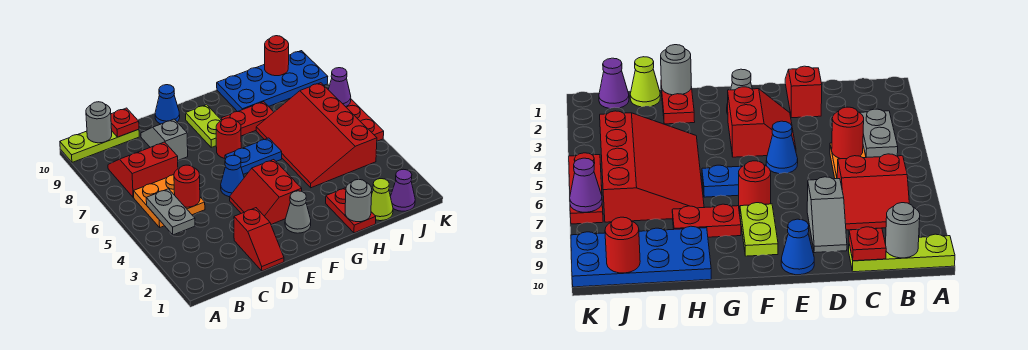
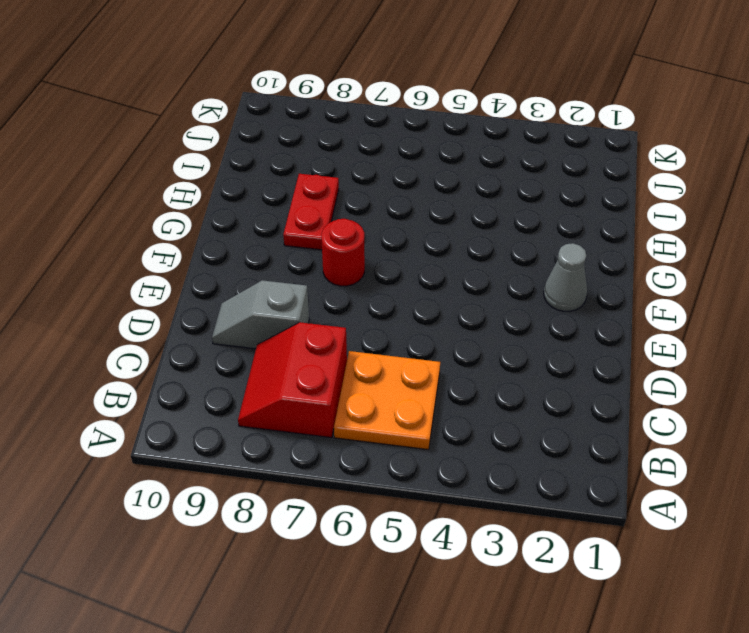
none -> lime 1x3 plate [60,129,139,162]
none -> red 1x2 slope [234,208,284,271]
none -> red 2x2 slope [230,160,302,224]

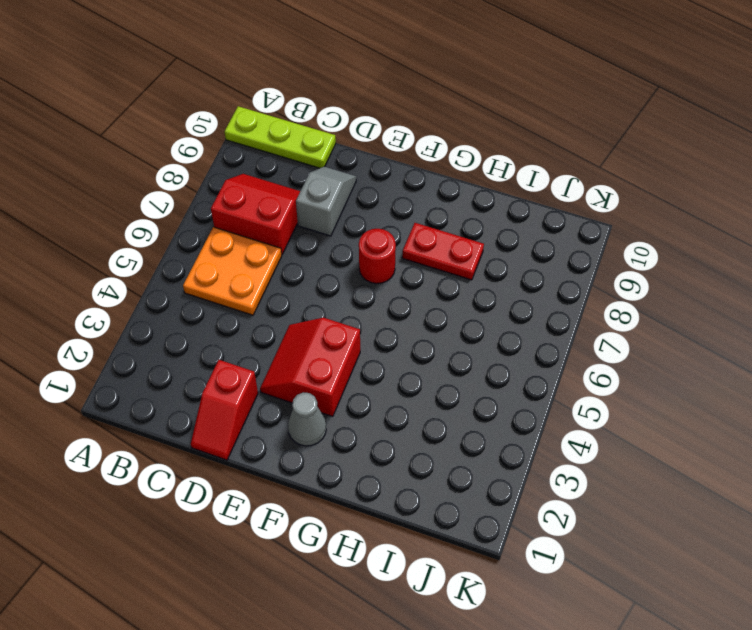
none -> blue 1x1 cone [221,155,244,197]
none -> blue 1x1 cone [155,85,180,124]
none -> blue 1x2 plate [225,138,282,174]

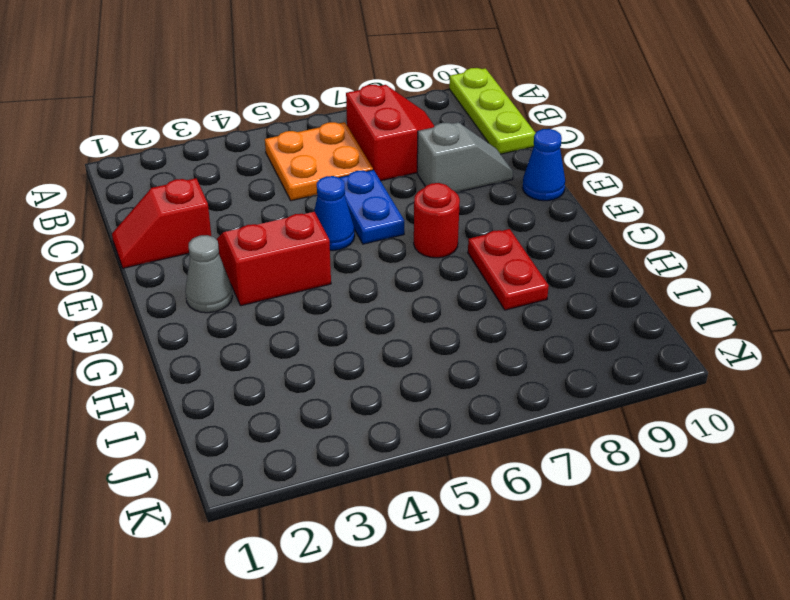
blue 1x2 plate [339,170,404,244] -> blue 1x2 plate moved to [225,138,282,174]
none -> lime 1x2 plate [186,105,222,147]
none -> red 1x2 plate [326,188,376,233]
none -> red 3x4 slope [256,83,377,188]

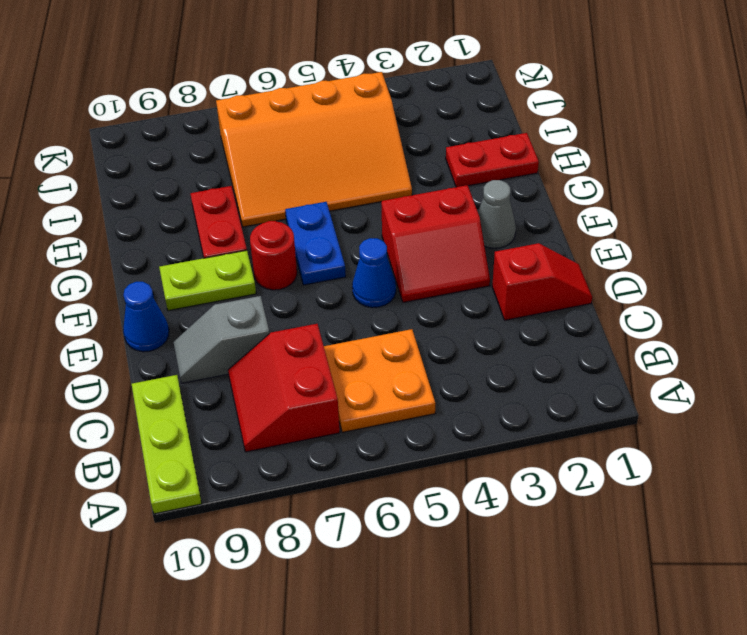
orange 3x4 slope [216,72,412,227] -> red 3x4 slope [256,83,377,188]
none -> blue 2x4 plate [217,51,328,111]
none -> lime 1x1 cone [371,179,393,221]
none -> purple 1x1 cone [390,169,415,211]

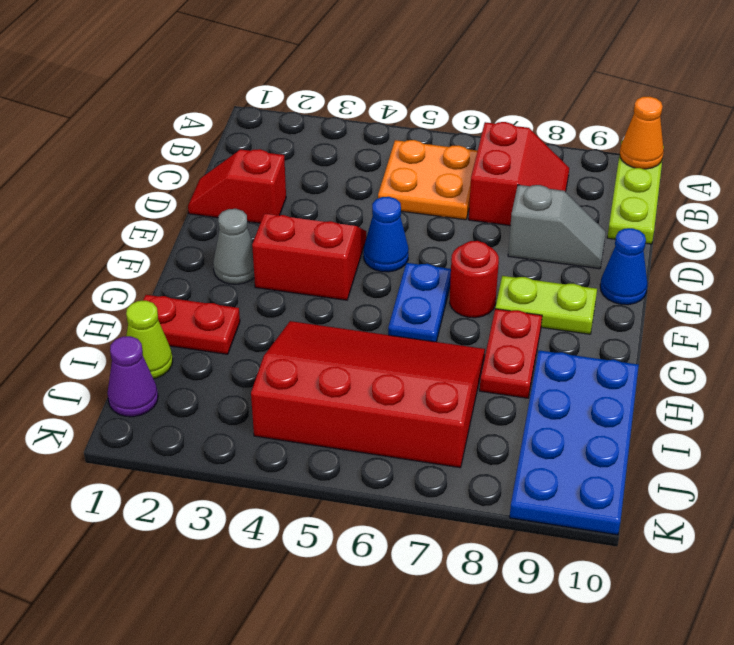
orange 1x1 cone [620,97,664,169] -> none
none -> red 1x3 plate [346,99,384,141]
none -> grey 1x2 plate [146,189,195,235]
none -> grey 1x1 round brick [86,102,112,143]

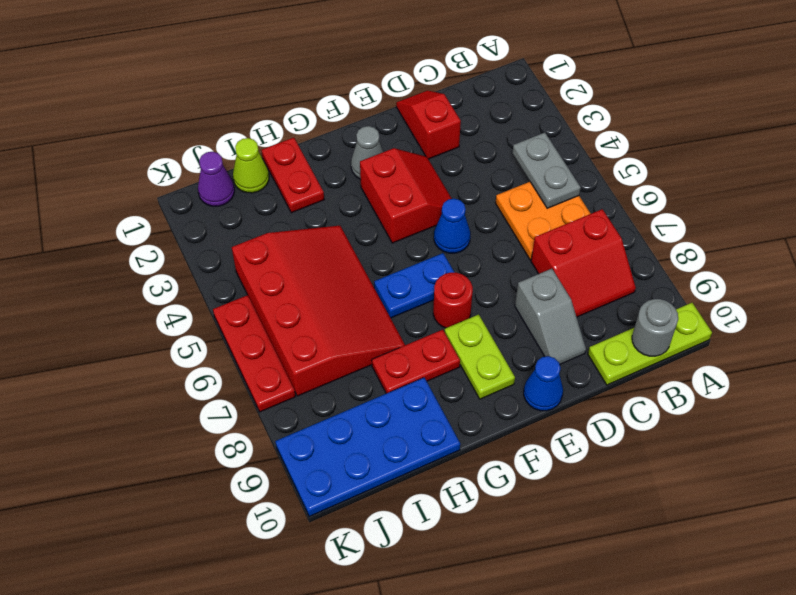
none -> red 1x1 round brick [174,165,200,207]
none -> red 1x1 plate [111,108,139,137]
none -> grey 1x1 round brick [345,179,372,222]

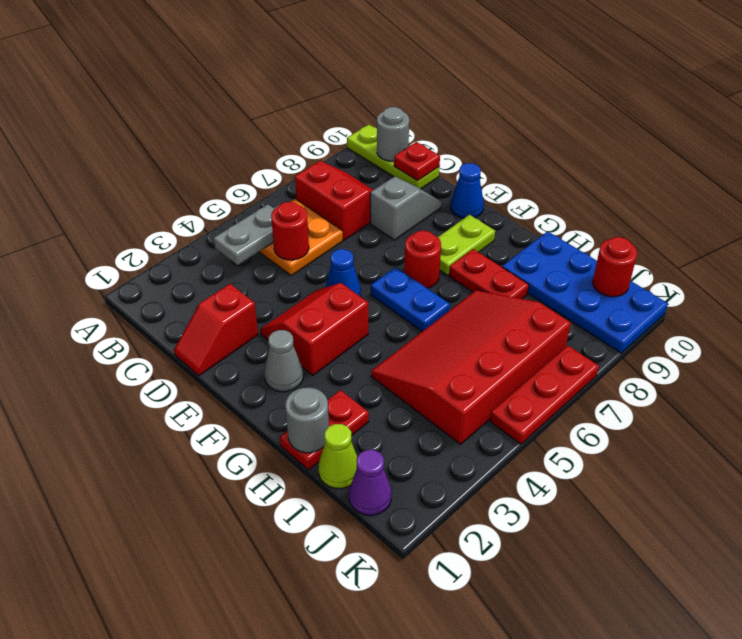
none -> purple 1x1 cone [328,68,351,107]

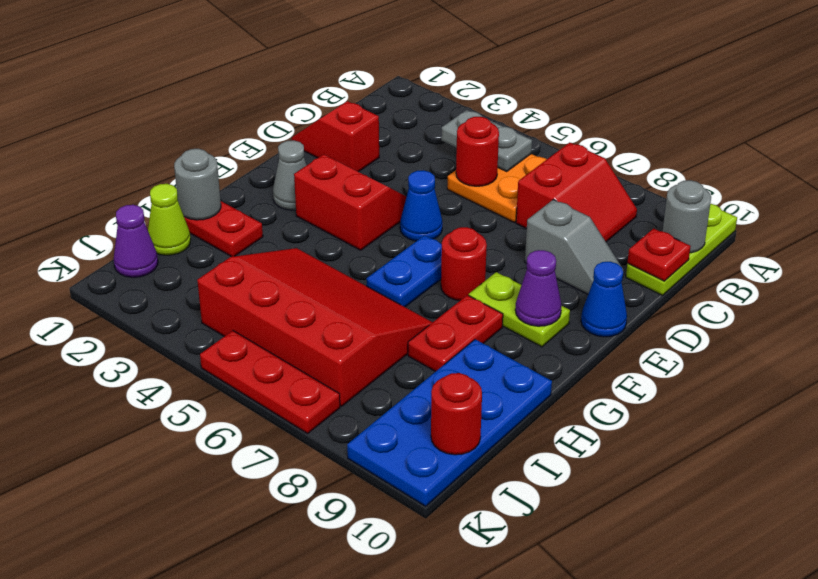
purple 1x1 cone [515,250,562,326] -> purple 1x1 cone moved to [328,68,351,107]

